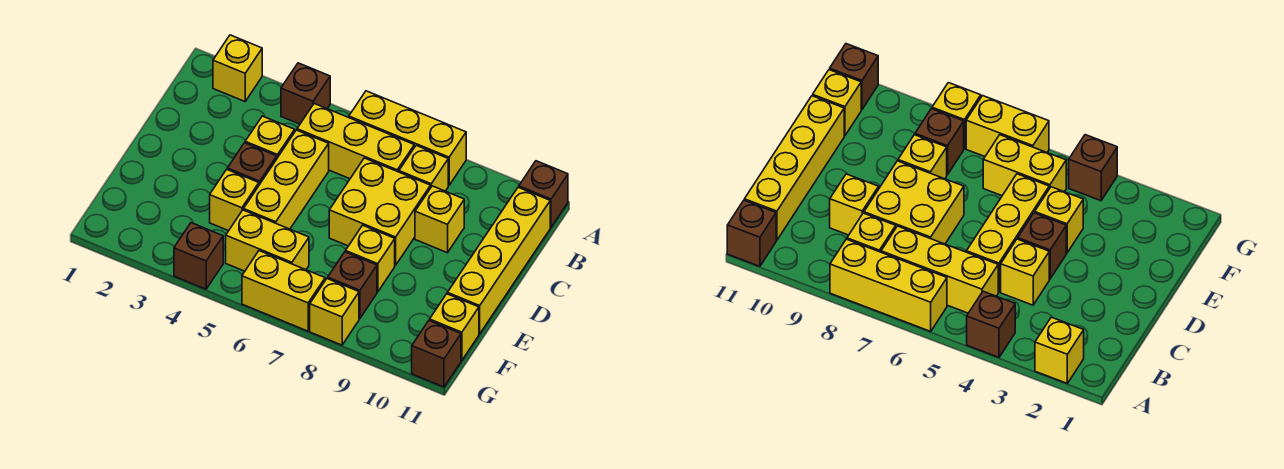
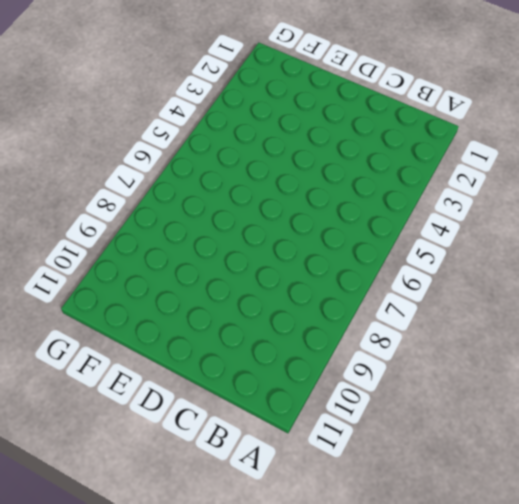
none -> yellow 1x1 brick [213,35,262,101]
none -> brown 1x1 brick [281,63,330,124]
none -> yellow 1x3 brick [349,91,466,185]

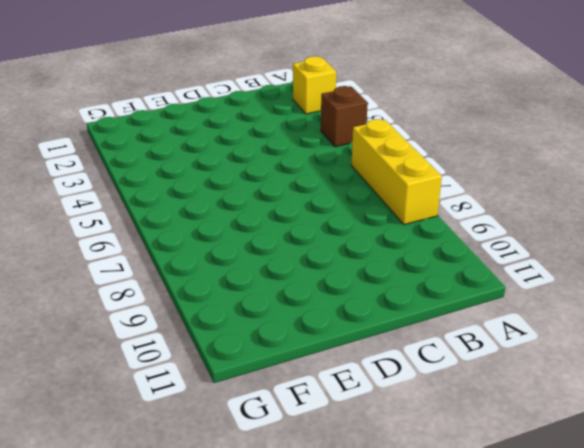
none -> brown 1x1 brick [519,161,568,227]
none -> yellow 1x3 brick [297,104,414,179]
none -> yellow 1x1 brick [399,145,448,191]

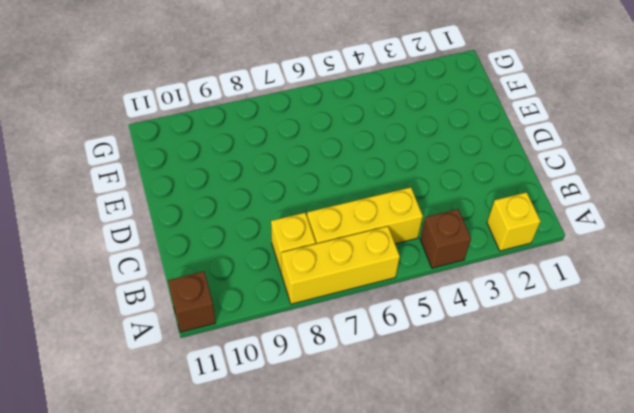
none -> yellow 1x4 brick [447,187,550,334]
none -> yellow 1x1 brick [245,116,295,158]
none -> yellow 1x3 brick [244,130,329,229]

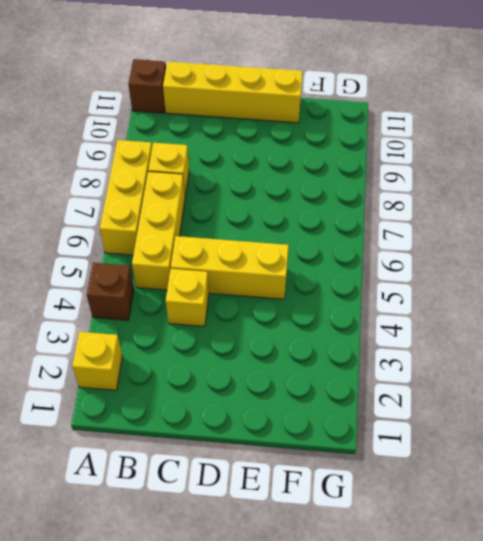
none -> yellow 2x2 brick [329,158,431,265]
none -> yellow 1x1 brick [415,186,464,253]
none -> brown 1x1 brick [227,143,277,185]

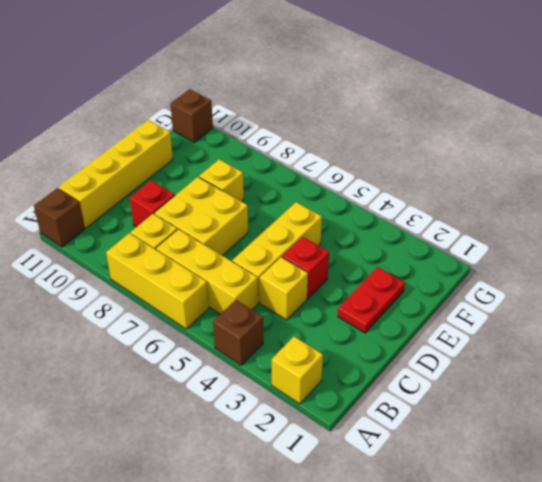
red 1x1 brick [130,181,175,227] -> yellow 1x1 brick [415,186,464,253]
red 1x2 plate [338,267,405,333] -> none
red 1x1 brick [282,237,329,299] -> brown 1x1 brick [227,143,277,185]
none -> yellow 1x1 brick [210,169,259,231]
none -> yellow 1x2 brick [226,210,309,271]
none -> brown 1x1 brick [328,252,377,319]

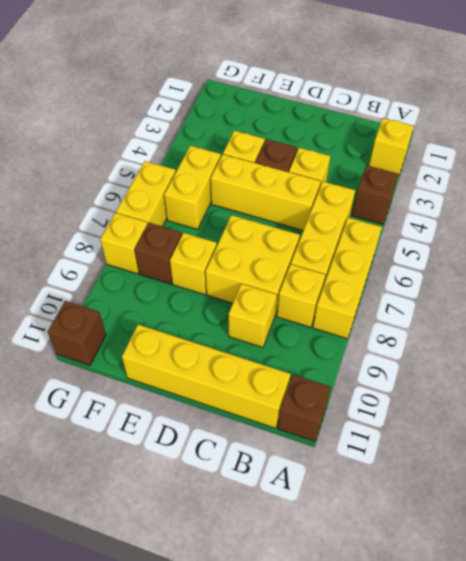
none -> yellow 1x1 brick [430,294,479,360]
none -> brown 1x1 brick [174,223,223,289]

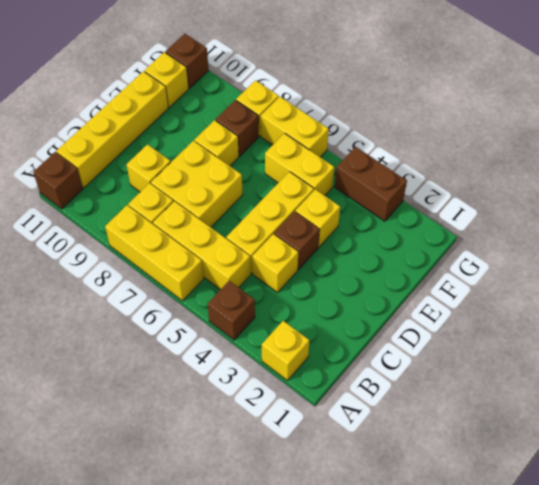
brown 1x2 brick [335,147,407,221] -> brown 1x1 brick [174,223,223,289]

